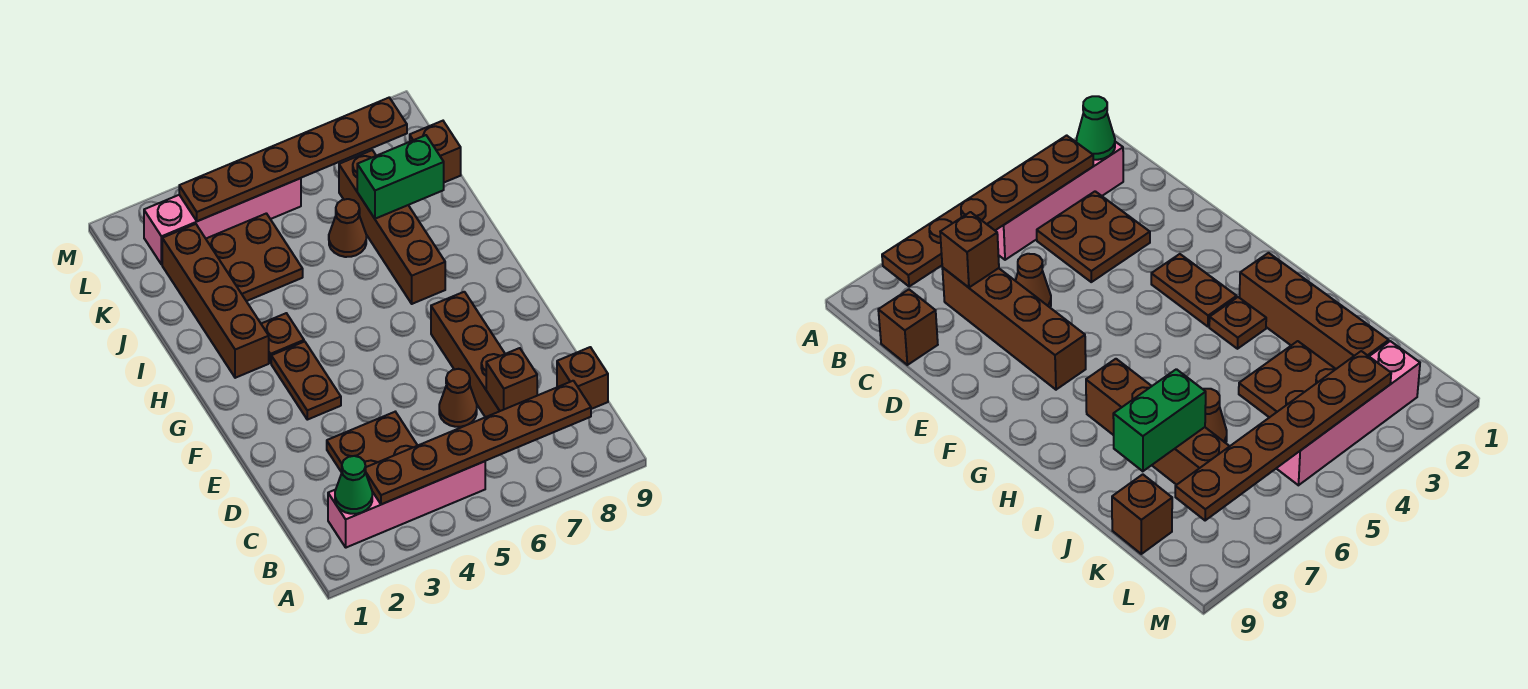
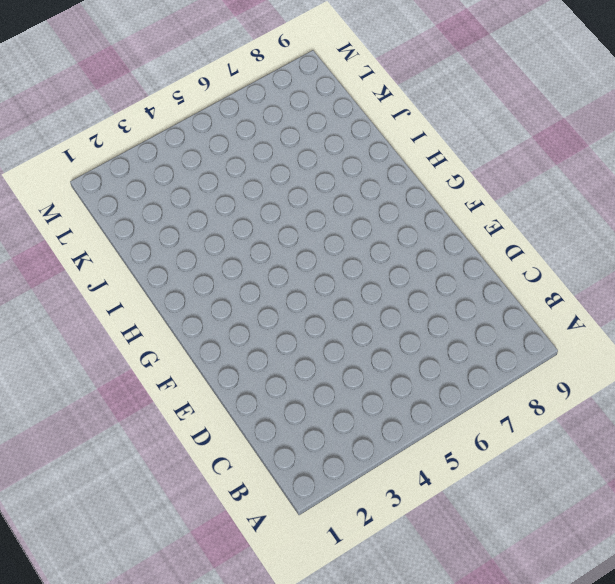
none -> pink 1x4 brick [328,461,485,548]
none -> brown 2x2 plate [327,412,418,472]
none -> brown 1x4 brick [431,292,505,417]

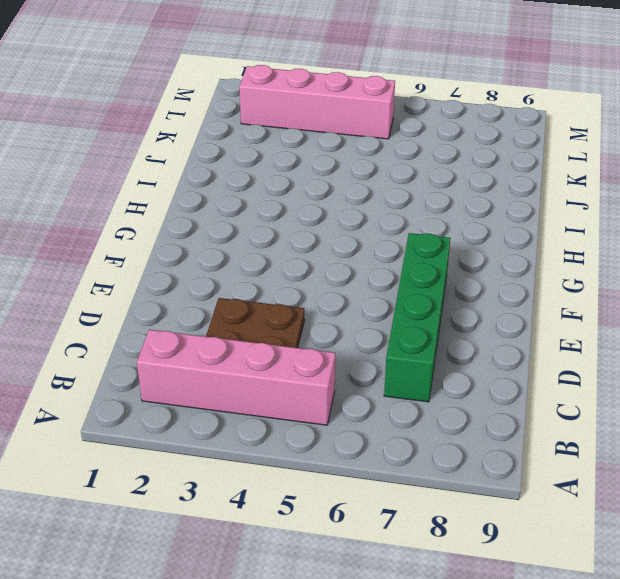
green 1x4 brick [384,233,450,402] -> brown 1x4 brick [431,292,505,417]
none -> brown 1x1 brick [557,347,608,409]
none -> brown 1x1 cone [439,369,477,427]
none -> brown 1x2 plate [271,341,341,420]

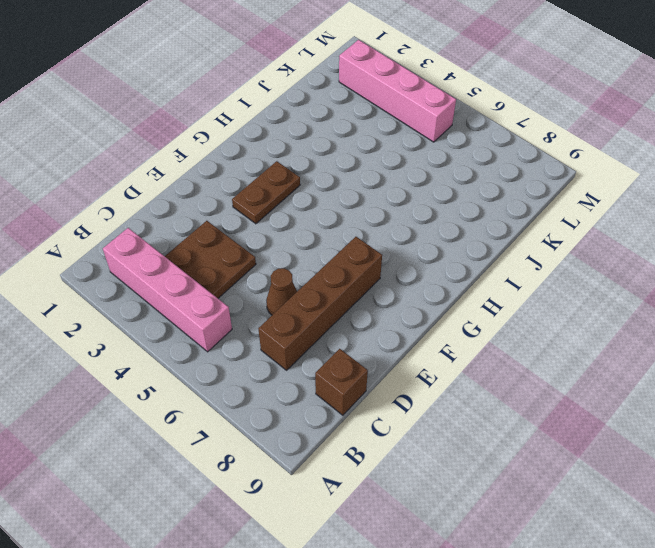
none -> brown 1x4 brick [162,224,269,378]
none -> brown 1x1 plate [261,313,304,363]
none -> brown 1x4 brick [339,150,445,304]

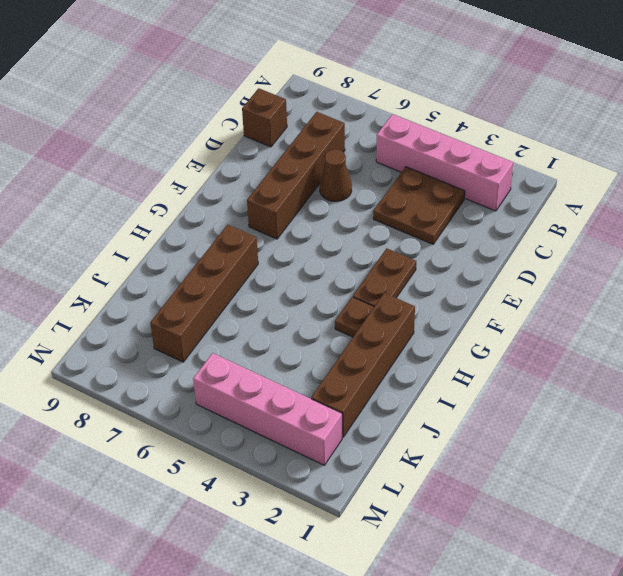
none -> brown 2x2 plate [206,213,303,301]
none -> brown 1x1 cone [329,199,366,257]
none -> brown 1x1 brick [410,121,461,182]

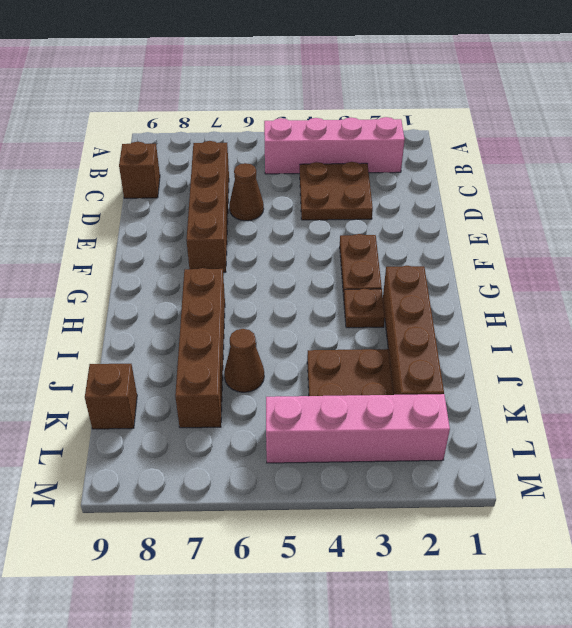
none -> green 1x1 cone [335,456,372,514]
none -> brown 1x6 plate [365,381,591,504]
none -> brown 1x1 brick [486,348,537,411]

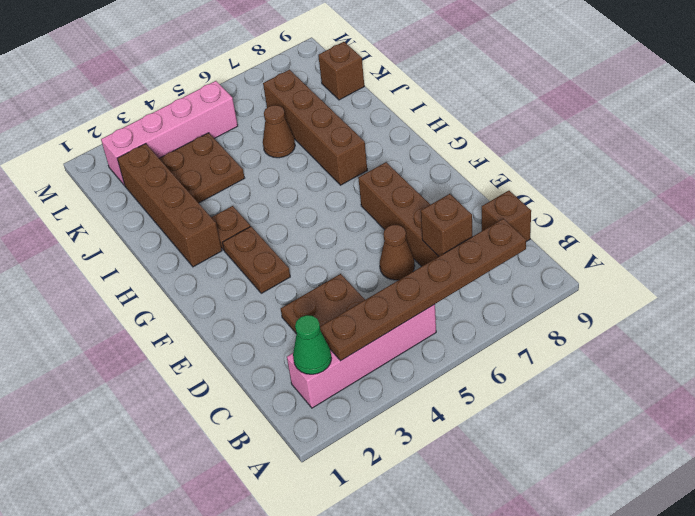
none -> green 1x2 brick [357,135,444,219]
none -> brown 1x6 plate [179,98,407,221]

